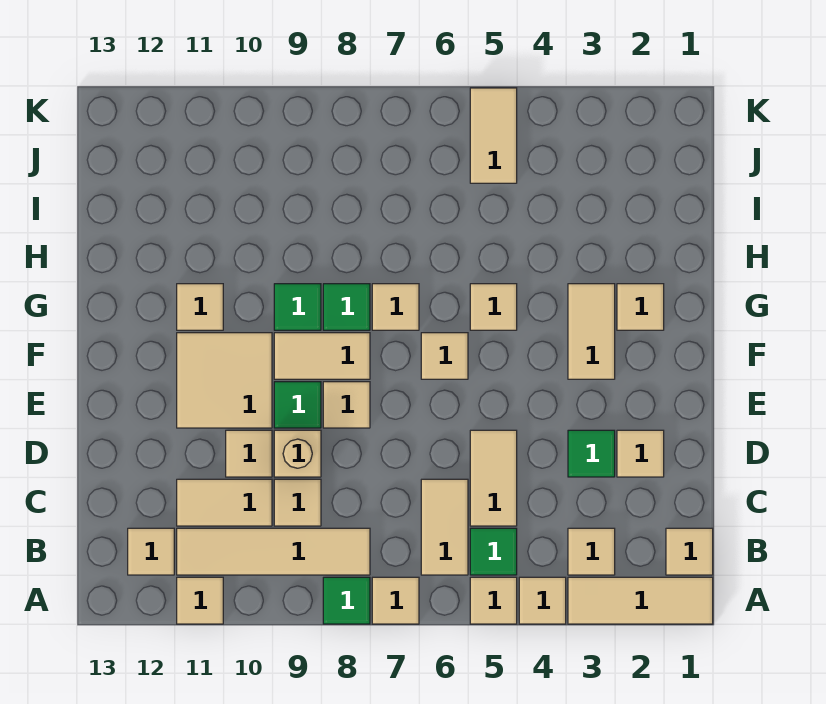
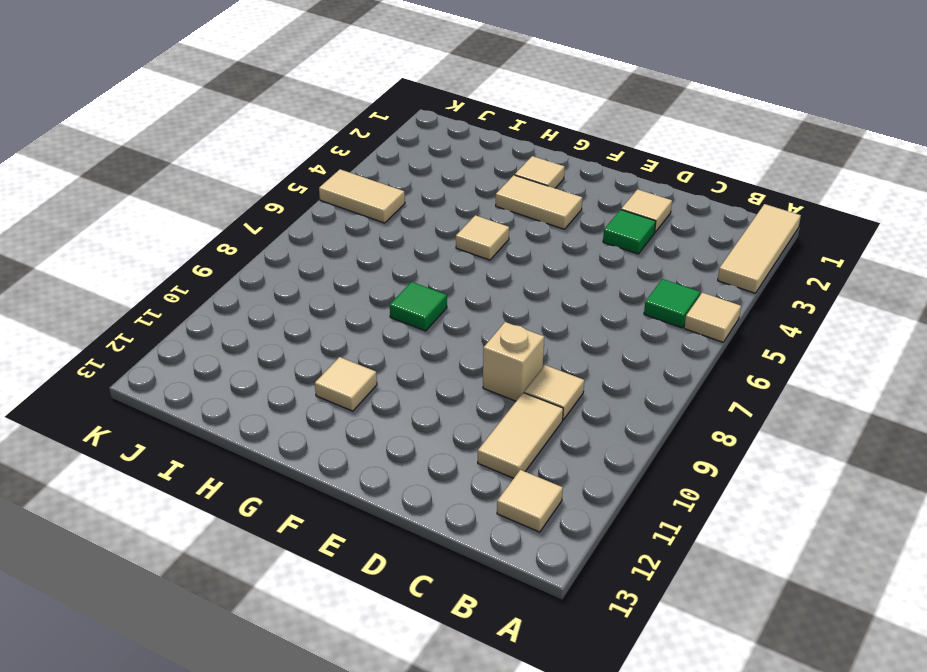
none -> tan 1x1 tile [519,577,566,624]
none -> tan 1x1 tile [372,577,419,624]
none -> green 1x1 tile [323,577,370,624]
none -> tan 1x1 tile [177,577,223,624]

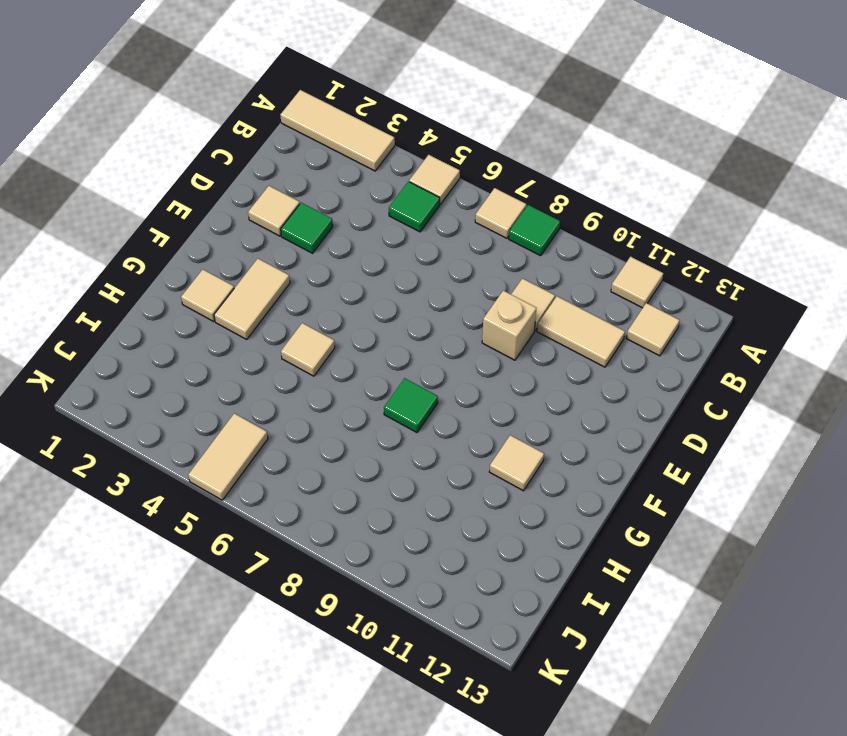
none -> tan 1x1 tile [519,577,566,624]
none -> tan 1x1 tile [666,528,713,575]
none -> tan 1x1 tile [568,528,615,575]
none -> tan 1x2 tile [421,479,468,575]

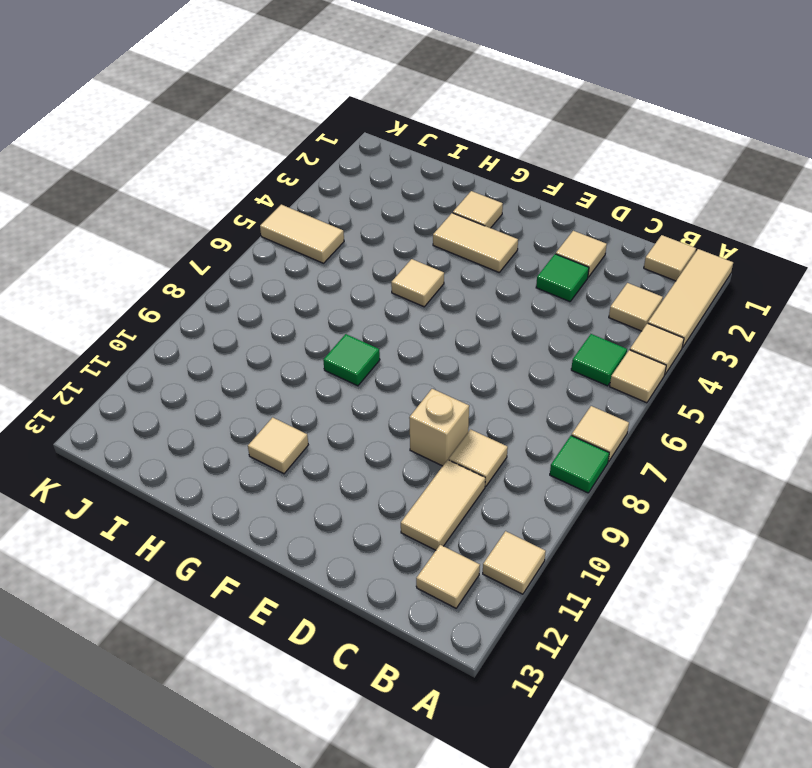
none -> tan 1x2 tile [421,479,468,575]
none -> tan 1x4 tile [177,528,370,575]
none -> tan 1x2 tile [470,430,517,526]
none -> tan 1x1 tile [226,430,272,477]

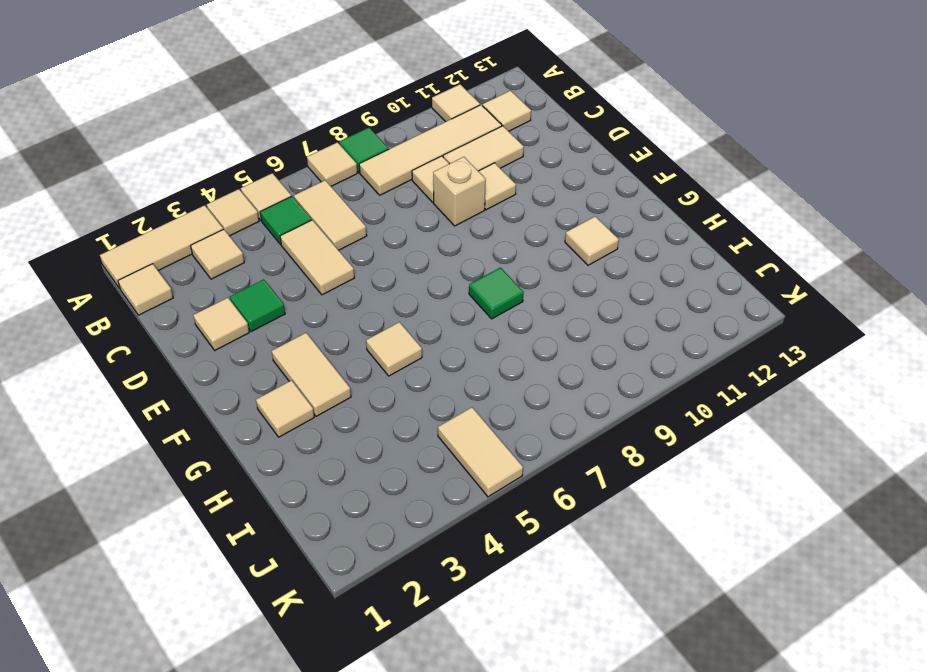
none -> tan 1x1 tile [323,382,370,428]
none -> green 1x1 tile [274,382,321,428]
none -> tan 2x2 tile [177,333,272,428]
none -> tan 1x1 tile [421,333,468,379]

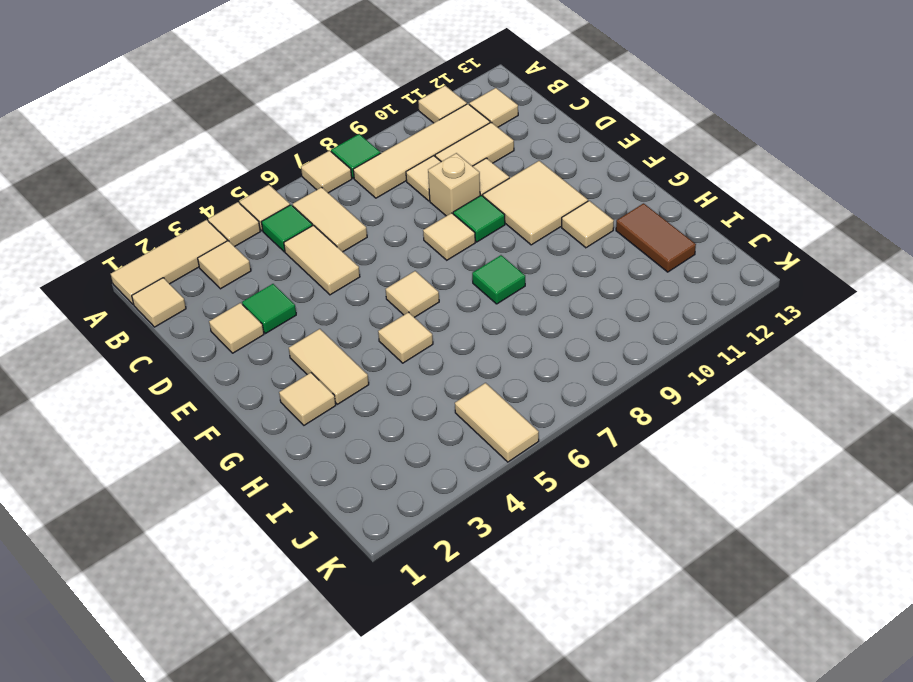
brown 1x2 tile [616,203,696,272] -> none
none -> tan 1x2 tile [274,333,370,379]
none -> tan 1x1 tile [372,284,419,330]
none -> green 1x1 tile [274,284,321,330]

